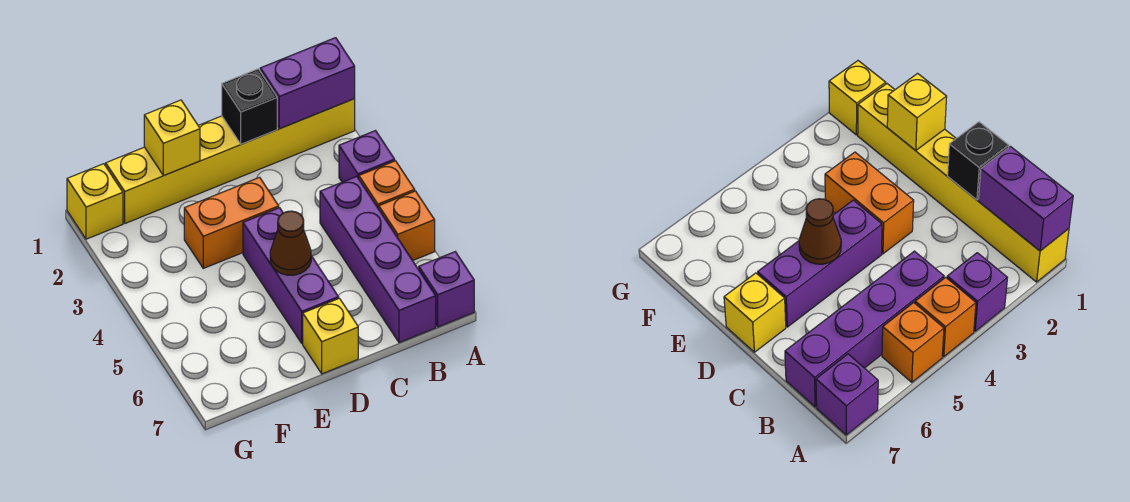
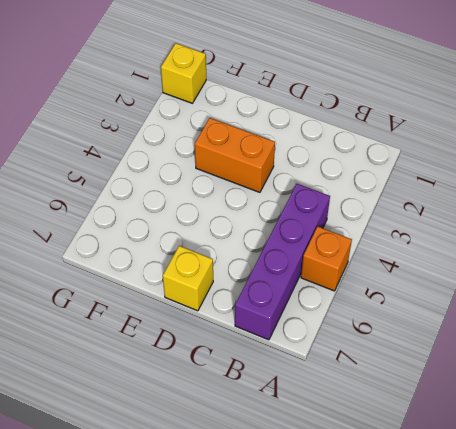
none -> yellow 1x6 brick [106,99,355,223]
none -> purple 1x1 brick [339,131,395,182]
none -> orange 1x1 brick [359,161,415,209]

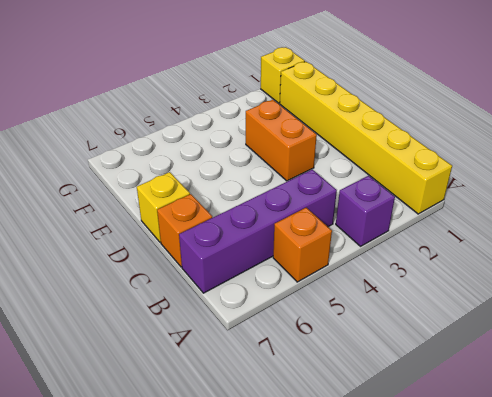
orange 1x1 brick [157,194,212,267] -> orange 1x1 brick moved to [359,161,415,209]
none -> purple 1x1 brick [419,252,474,327]
none -> purple 1x3 brick [243,208,339,343]
none -> purple 1x2 brick [260,38,355,129]

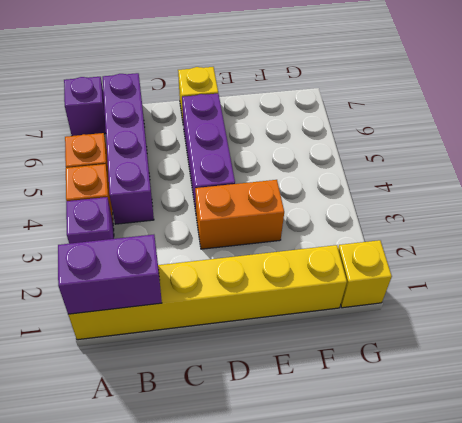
none -> black 1x1 brick [222,69,277,144]
none -> brown 1x1 cone [270,211,311,275]
none -> yellow 1x1 brick [144,100,200,176]

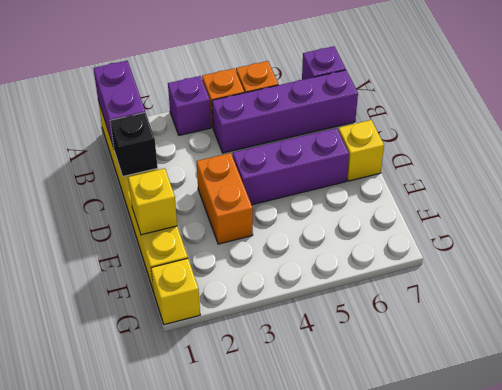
none -> brown 1x1 cone [270,211,311,275]

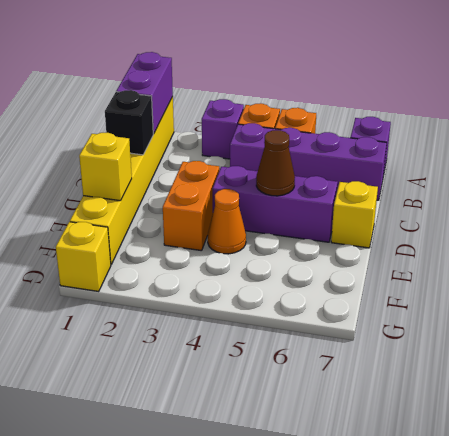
orange 1x1 cone [208,189,246,254] -> none

